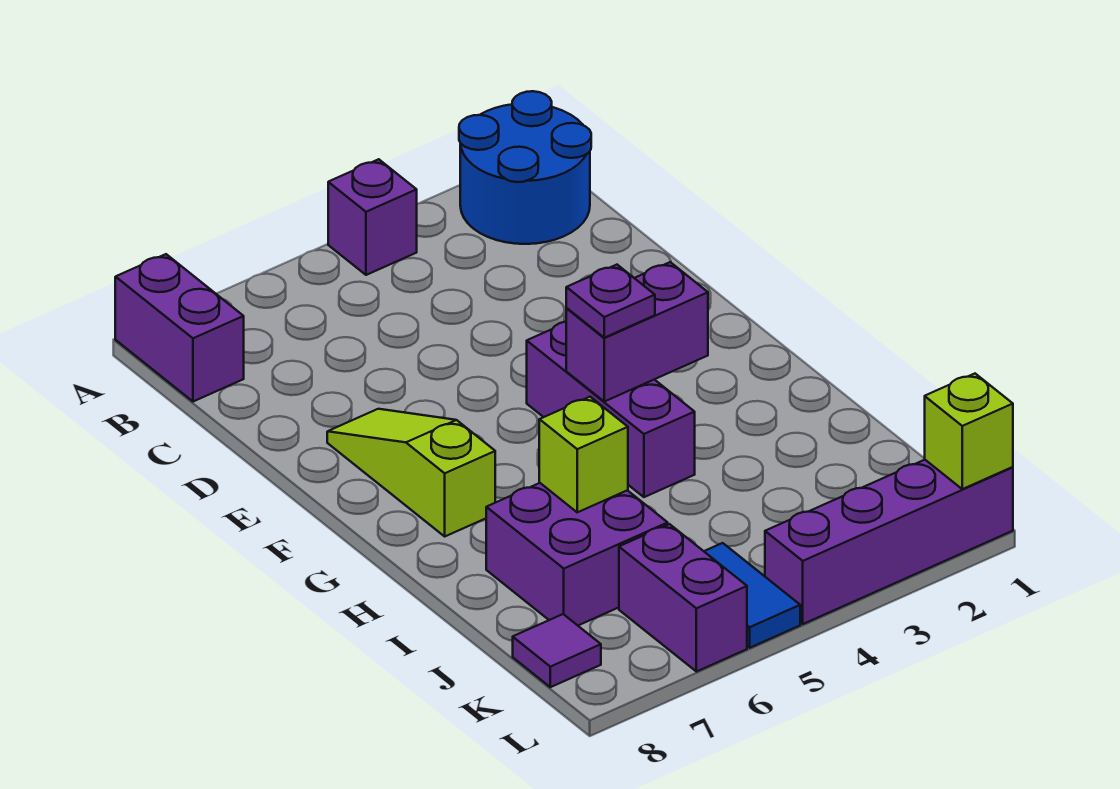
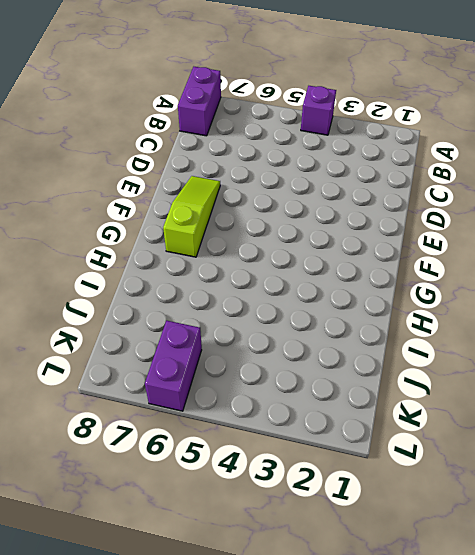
none -> blue 2x2 round brick [459,91,591,244]
none -> purple 1x3 brick [527,322,695,497]
none -> purple 2x2 brick [486,483,668,625]

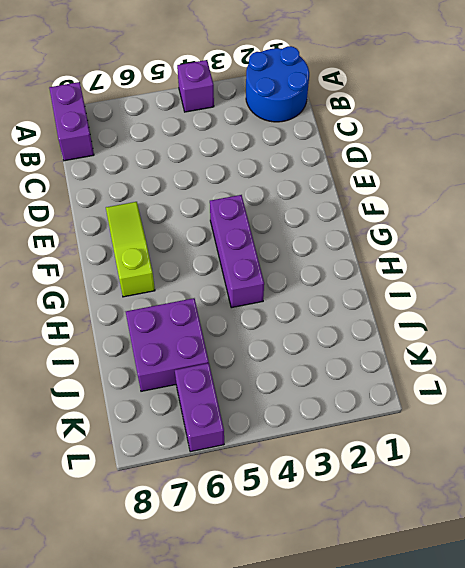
none -> blue 1x2 tile [704,543,800,648]
none -> purple 1x1 tile [513,614,601,687]
none -> purple 1x4 brick [765,460,1013,624]

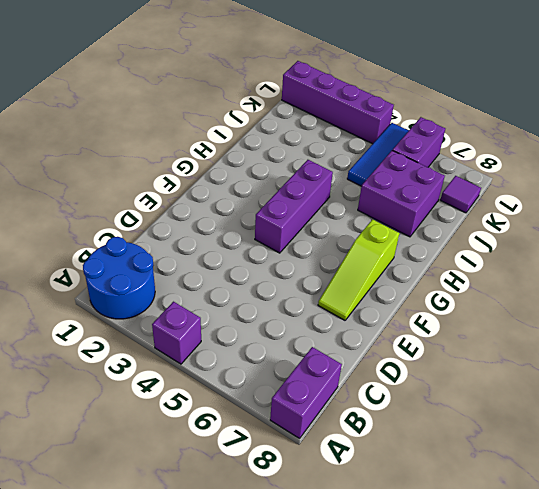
blue 1x3 tile [347,123,409,186] -> blue 1x2 tile [704,543,800,648]
none -> purple 1x2 brick [566,262,708,401]
none -> lime 1x1 brick [539,397,628,512]
none -> lime 1x1 brick [925,374,1013,489]

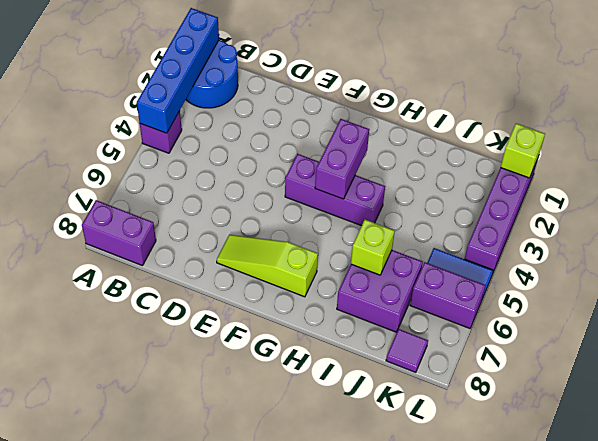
blue 1x4 brick [137,8,219,133] -> none
none -> purple 1x1 plate [566,265,655,338]

